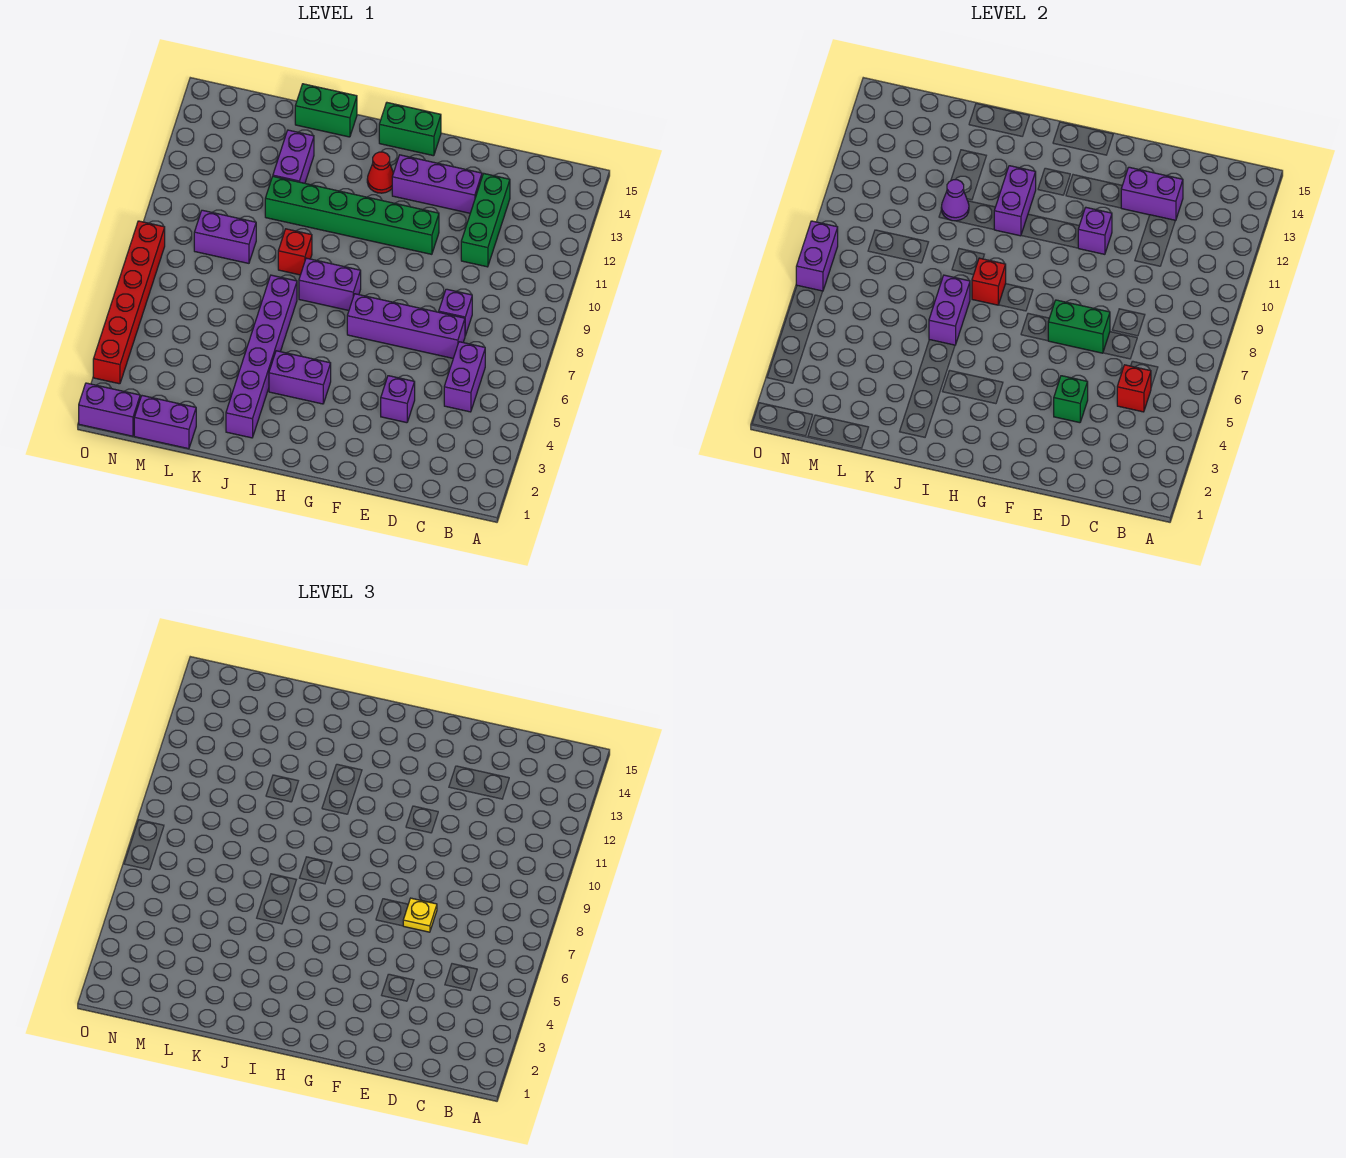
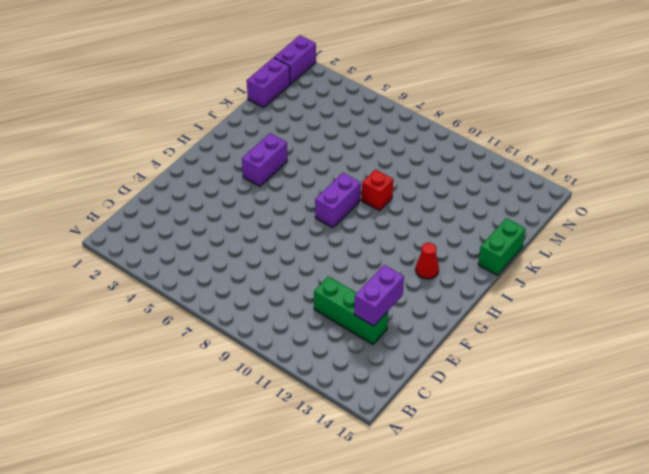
none -> purple 1x2 brick [444,342,485,412]
none -> purple 1x4 brick [347,294,465,358]
none -> purple 1x1 brick [439,289,472,336]
none -> purple 1x1 brick [381,376,415,423]

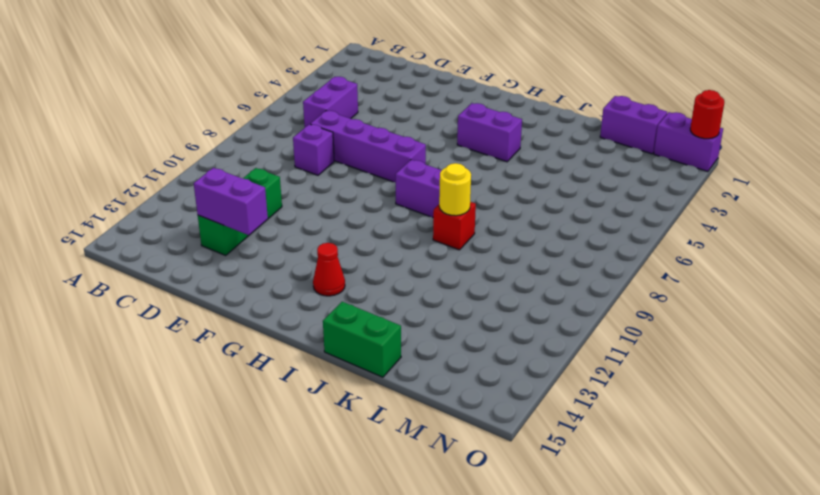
yellow 1x1 round brick [439,163,471,216] -> none
red 1x1 round brick [690,90,724,139] -> none
none -> purple 1x1 brick [381,376,415,423]
none -> purple 1x3 brick [392,155,482,213]
none -> green 1x6 brick [265,176,439,254]
none -> green 1x2 brick [379,103,441,156]

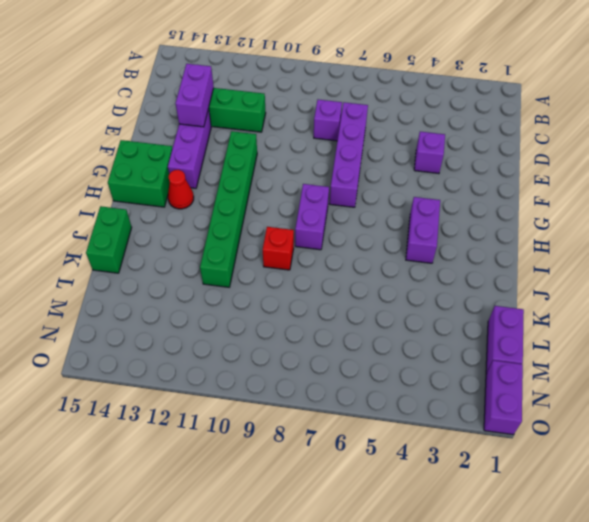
green 2x2 brick [108,140,172,207] -> green 1x2 brick [379,103,441,156]
none -> purple 1x2 brick [444,342,485,412]
none -> purple 1x6 brick [226,275,297,438]
none -> purple 1x2 brick [273,130,314,183]
none -> purple 1x2 brick [194,210,256,263]

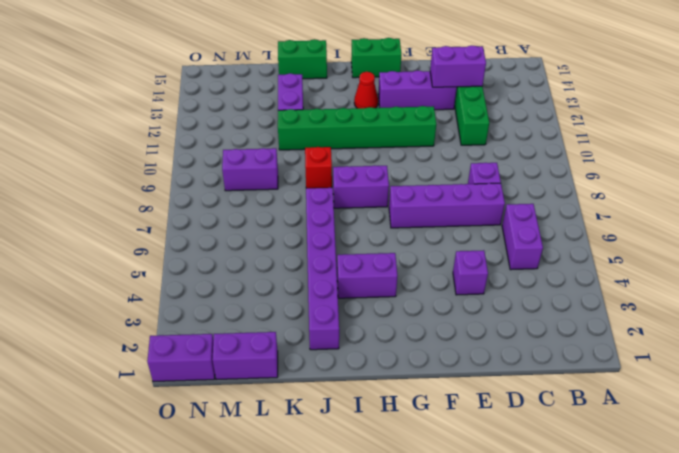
none -> red 1x6 brick [93,221,165,384]
none -> red 1x1 brick [1117,365,1151,412]
none -> green 1x1 brick [1054,376,1088,423]
none -> green 1x2 brick [1048,300,1110,353]

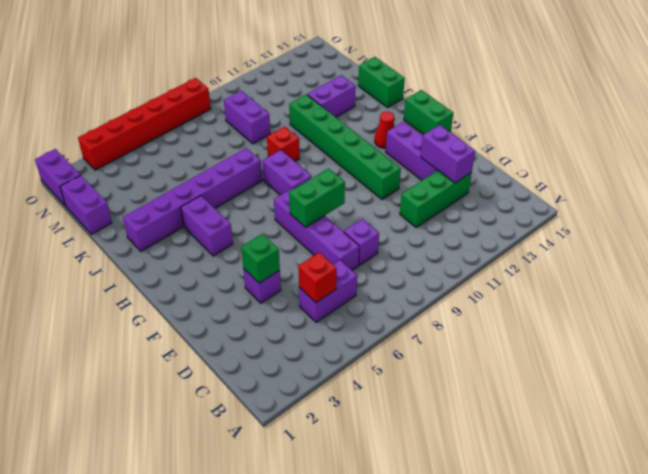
green 1x2 brick [289,168,345,227] -> green 1x2 brick turned to [1048,300,1110,353]
none -> purple 1x1 brick [1078,208,1112,254]
none -> red 1x1 brick [972,258,1006,305]
none -> purple 1x2 brick [994,166,1036,236]
none -> purple 1x2 brick [929,275,970,345]

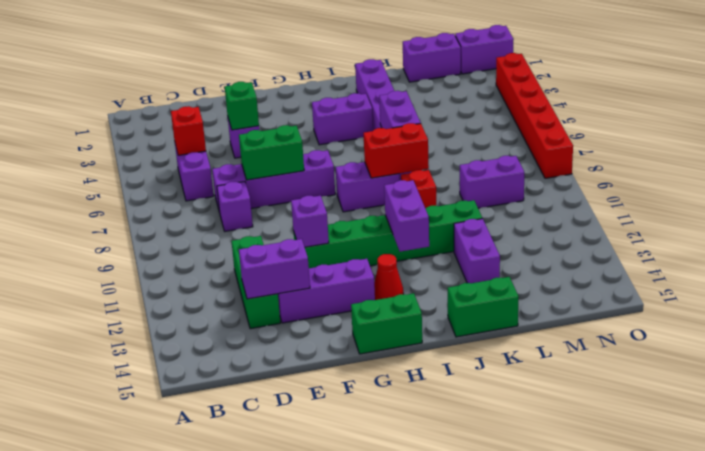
red 1x2 brick [363,123,429,178] -> red 1x1 brick [972,258,1006,305]
none -> purple 1x1 cone [941,180,969,221]
none -> purple 1x2 brick [796,221,838,291]
none -> yellow 1x1 plate [403,898,437,932]

